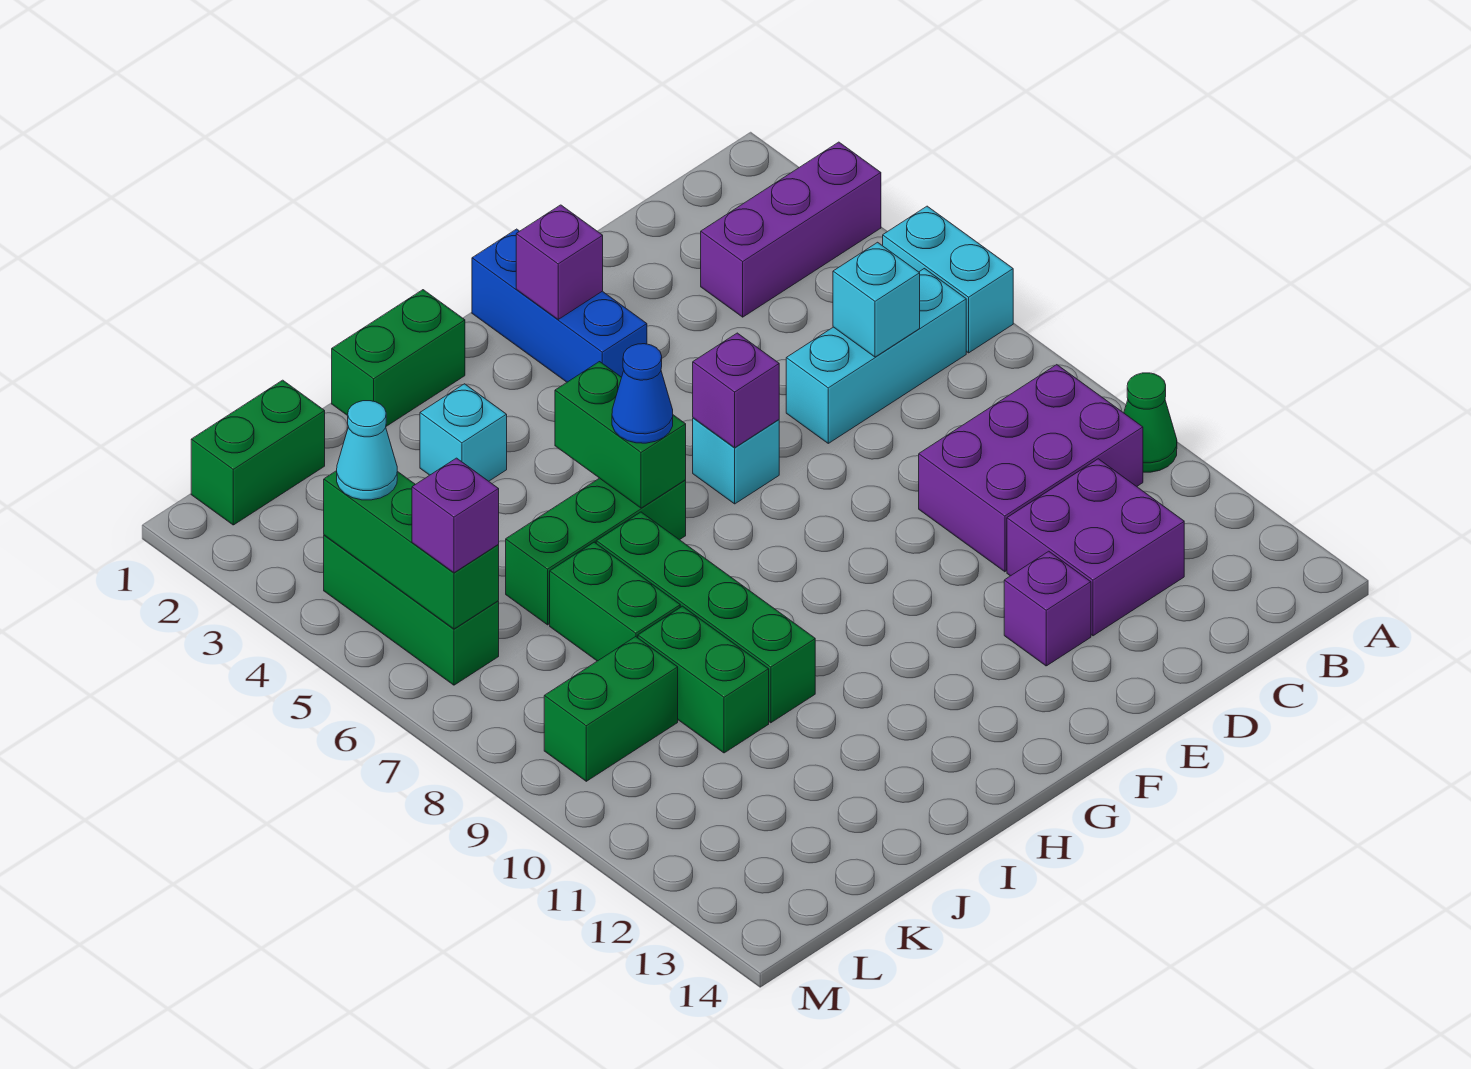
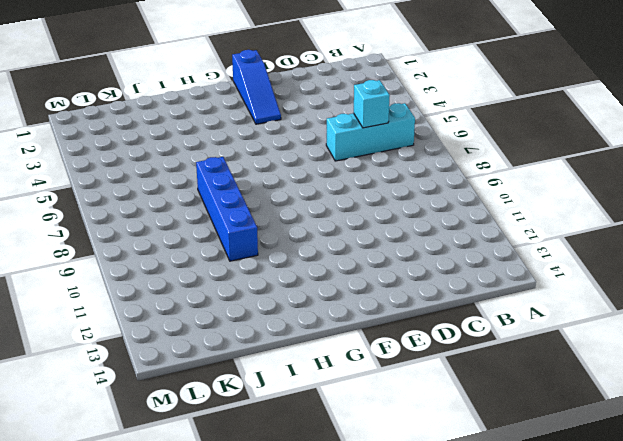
blue 1x3 slope [232,50,281,124] -> blue 1x3 brick [472,229,647,382]
blue 1x4 brick [196,157,258,261] -> green 1x4 brick [596,512,815,723]
none -> purple 1x3 brick [701,142,881,317]
none -> cyan 1x2 brick [883,206,1013,353]
none -> green 1x1 cone [1124,373,1177,472]

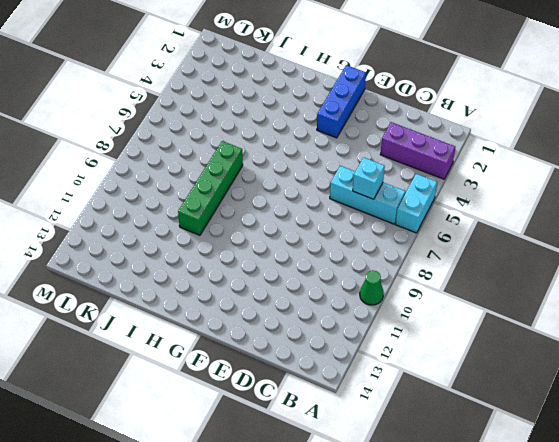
none -> purple 2x3 brick [919,365,1143,572]
none -> purple 2x2 brick [1007,459,1184,636]
none -> purple 1x1 brick [1004,551,1091,666]

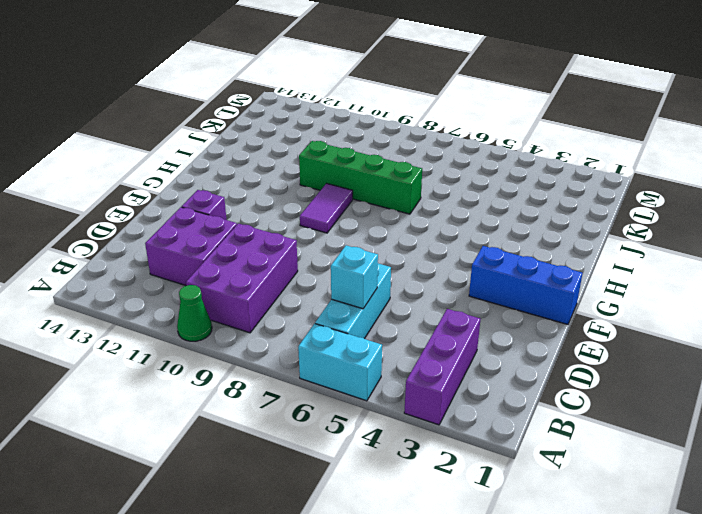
purple 1x2 tile [300,183,353,233] -> none
none -> cyan 1x1 brick [693,418,779,504]
none -> green 1x2 brick [332,290,465,426]
none -> green 1x3 brick [506,478,686,625]

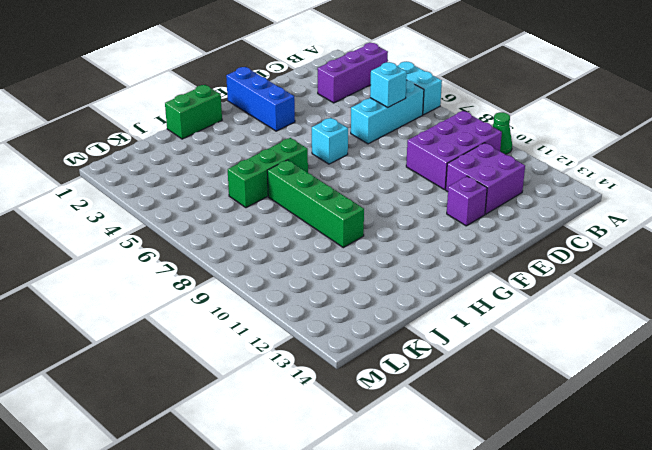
none -> cyan 1x1 brick [420,384,507,481]
none -> green 1x2 brick [550,542,680,661]
none -> green 1x2 brick [638,606,769,753]

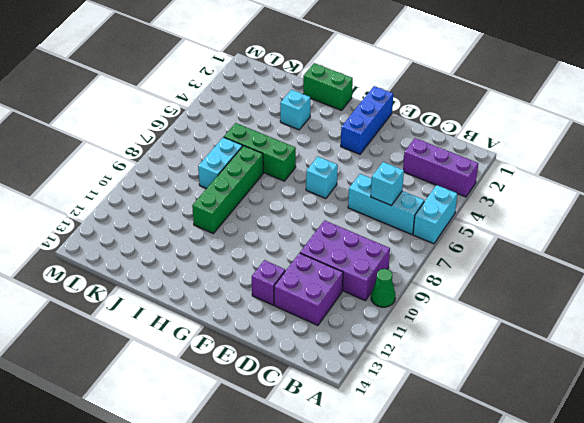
cyan 1x2 brick [198,137,243,189] -> green 1x2 brick [550,542,680,661]
none -> green 1x2 brick [638,606,769,753]
none -> green 1x2 brick [191,380,325,525]
none -> green 1x2 brick [544,637,678,781]

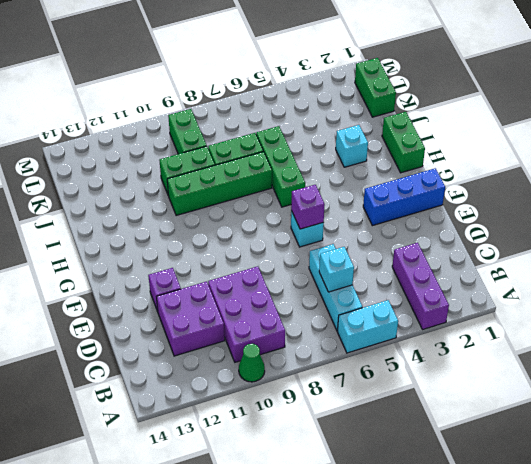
none -> green 1x3 brick [324,535,499,685]
none -> purple 1x1 brick [516,205,603,319]
none -> green 1x2 brick [555,362,686,508]

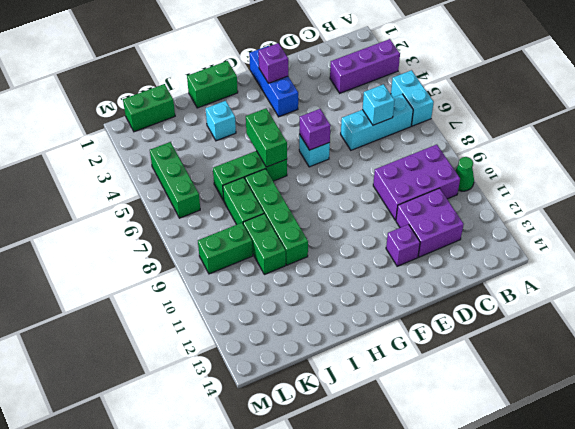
none -> green 1x3 brick [324,471,499,629]
none -> blue 1x1 cone [612,344,673,443]
none -> cyan 1x1 cone [337,401,397,500]

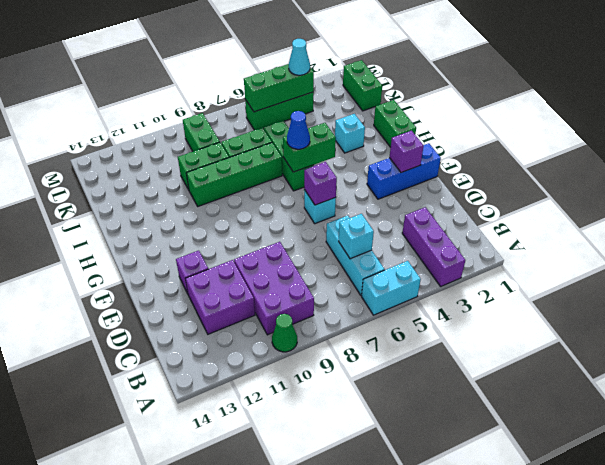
none -> purple 1x1 brick [412,458,499,573]

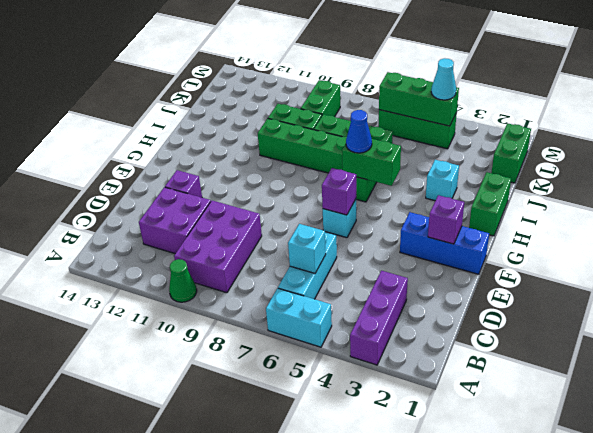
none -> purple 1x1 brick [412,458,499,573]

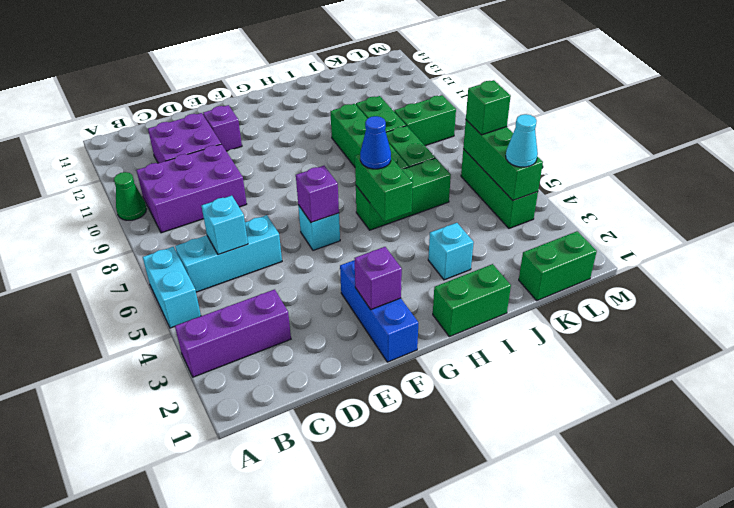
green 1x1 brick [466,80,511,135] -> purple 1x1 brick [412,458,499,573]

